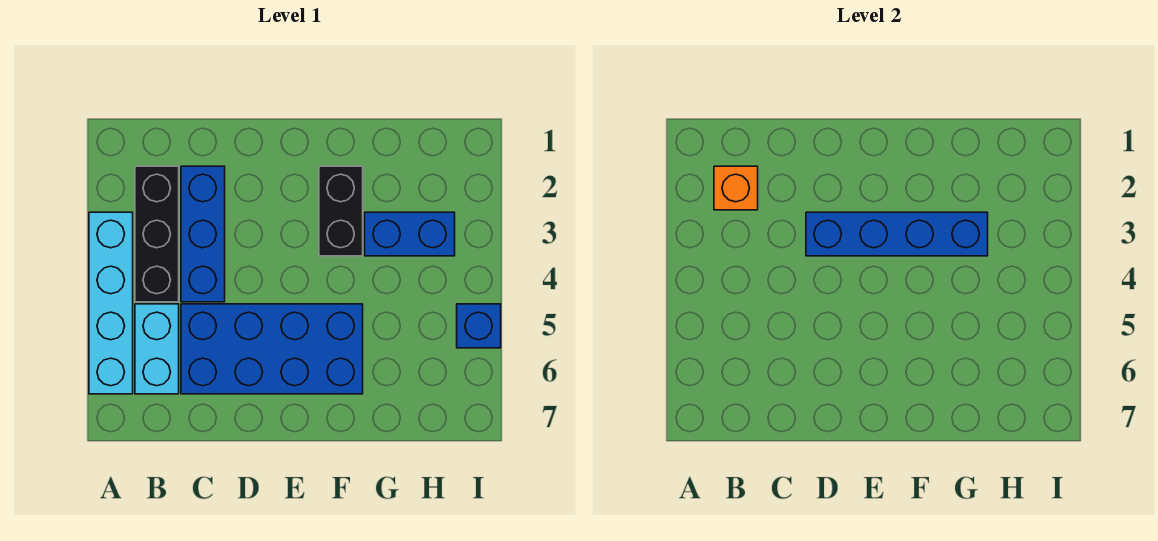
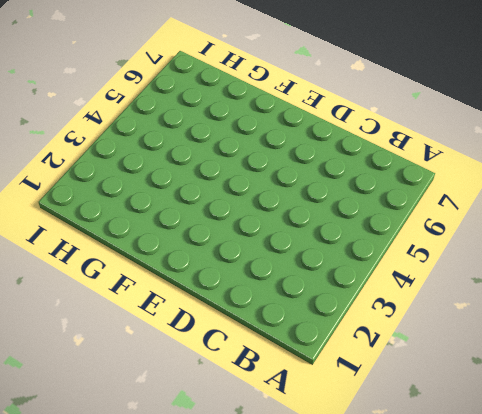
none -> cyan 1x4 brick [89,212,133,394]
none -> black 1x3 brick [135,166,179,302]

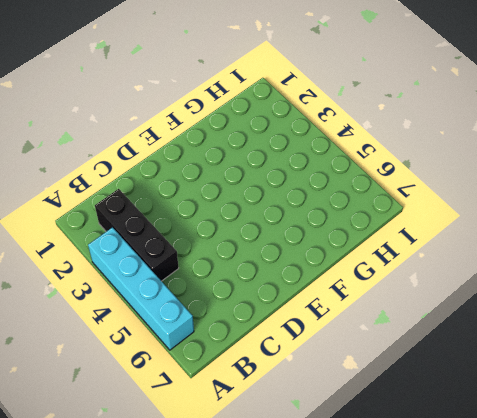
none -> cyan 1x2 brick [135,304,179,394]
none -> blue 1x3 brick [181,166,225,302]

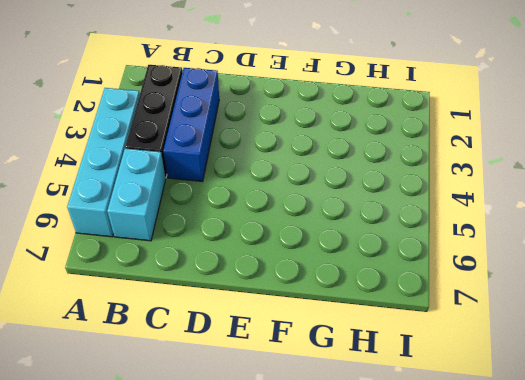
none -> blue 2x4 brick [181,304,363,394]
none -> black 1x2 brick [319,166,363,256]

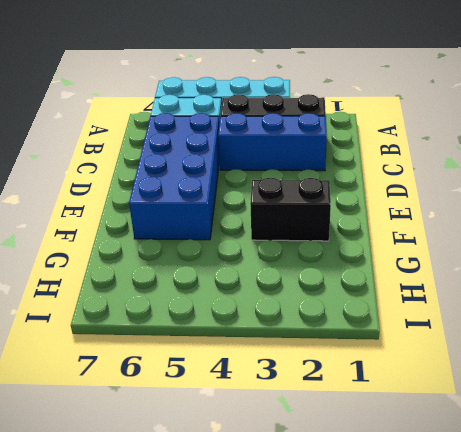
none -> blue 1x2 brick [365,212,455,256]
none -> blue 1x1 brick [457,304,501,348]

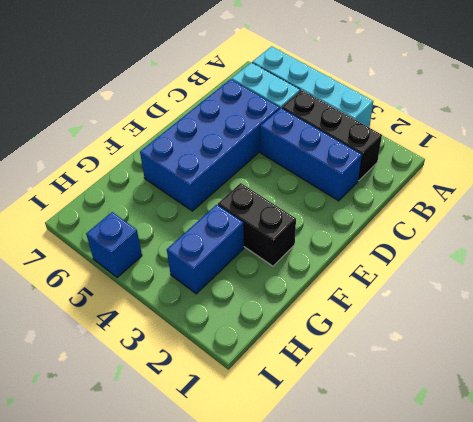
none -> orange 1x1 brick [714,166,758,210]
none -> blue 1x4 brick [806,212,988,256]

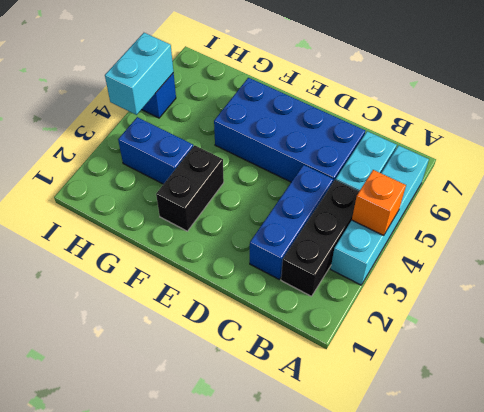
orange 1x1 brick [352,170,406,235] -> orange 1x1 brick moved to [714,166,758,210]
cyan 1x2 brick [105,33,173,115] -> none
none -> blue 1x4 brick [806,212,988,256]

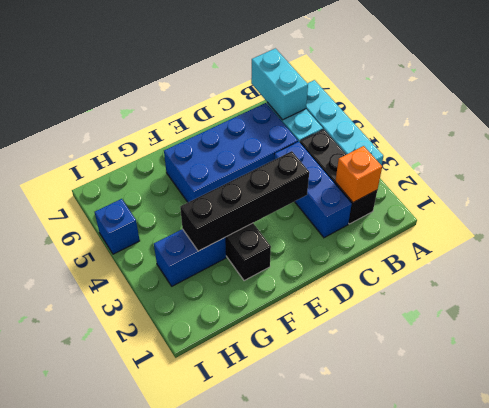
cyan 1x2 brick [251,48,308,120] -> none
black 1x4 brick [180,151,309,251] -> blue 1x4 brick [806,212,988,256]

